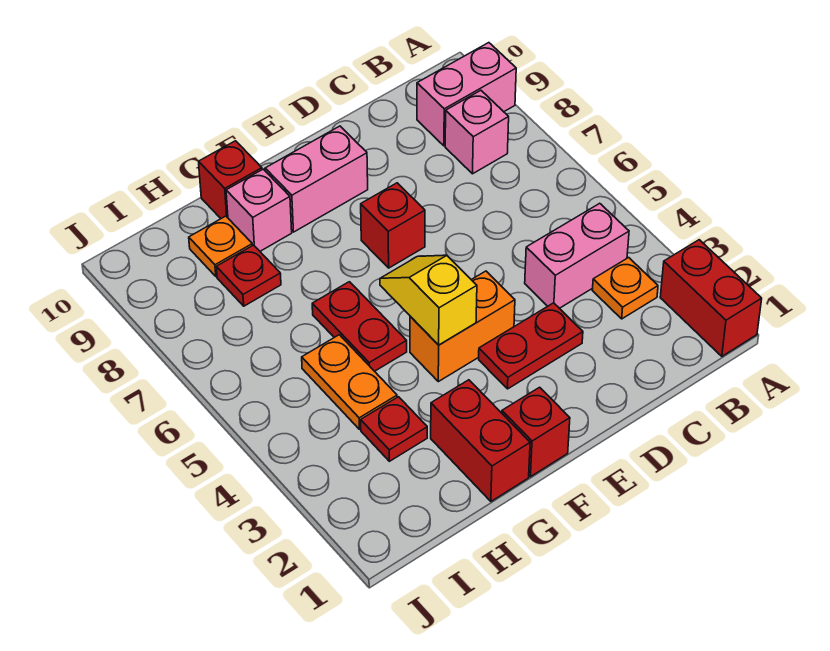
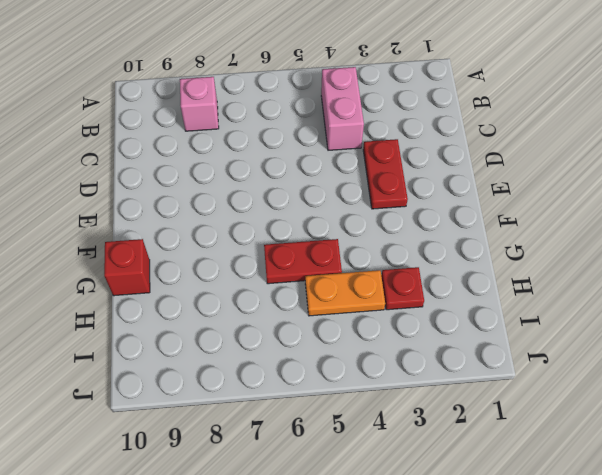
none -> red 1x2 brick [660,240,762,356]
none -> pink 1x2 brick [417,43,516,146]
none -> orange 1x1 plate [592,258,658,319]

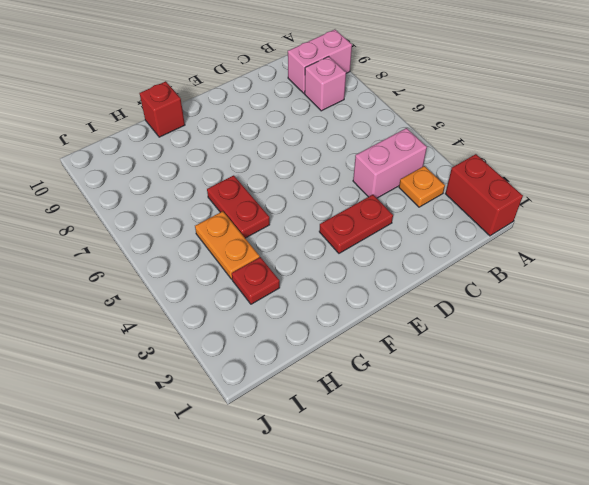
none -> orange 1x2 brick [410,271,515,382]
none -> red 1x1 brick [361,183,425,268]
none -> pink 1x2 brick [265,126,368,232]

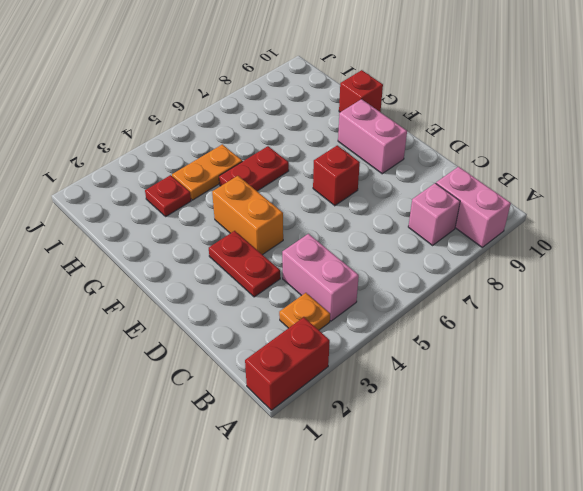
none -> red 1x1 brick [502,387,570,477]
none -> red 1x2 brick [431,380,530,501]
none -> pink 1x1 brick [226,169,292,251]

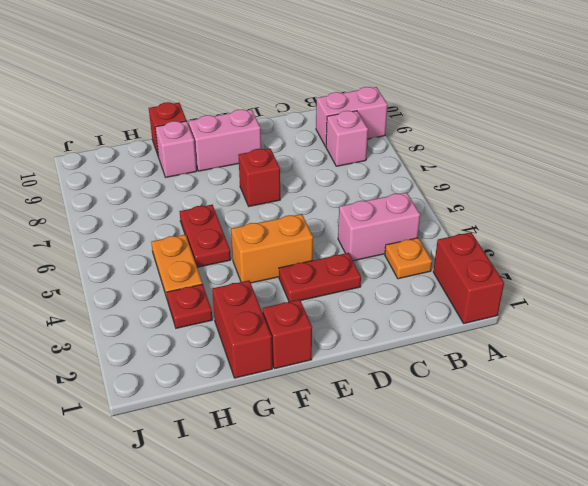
none -> red 1x1 plate [216,245,281,306]
none -> orange 1x1 plate [189,216,252,276]
none -> yellow 1x2 slope [380,255,477,345]

